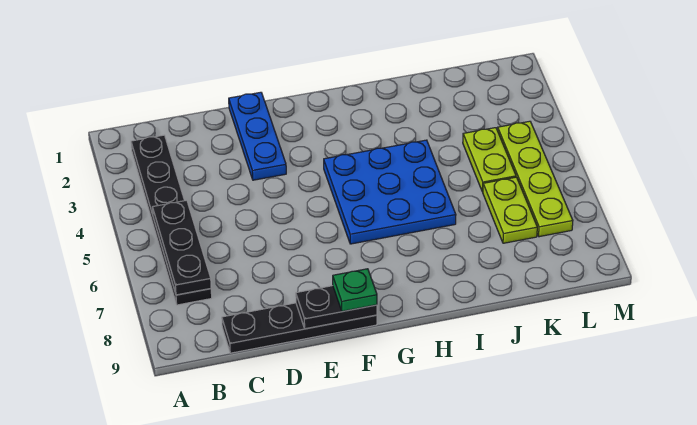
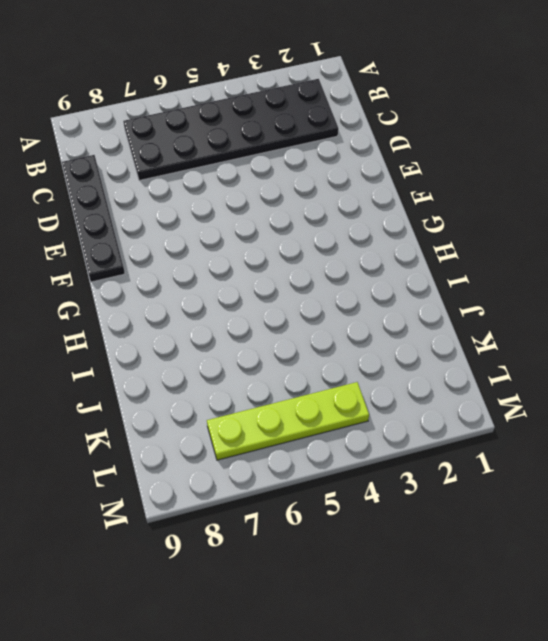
black 2x6 plate [123,79,338,181] -> black 1x6 plate [131,135,212,305]
none -> blue 1x3 plate [229,92,286,180]
none -> blue 3x3 plate [324,140,456,244]

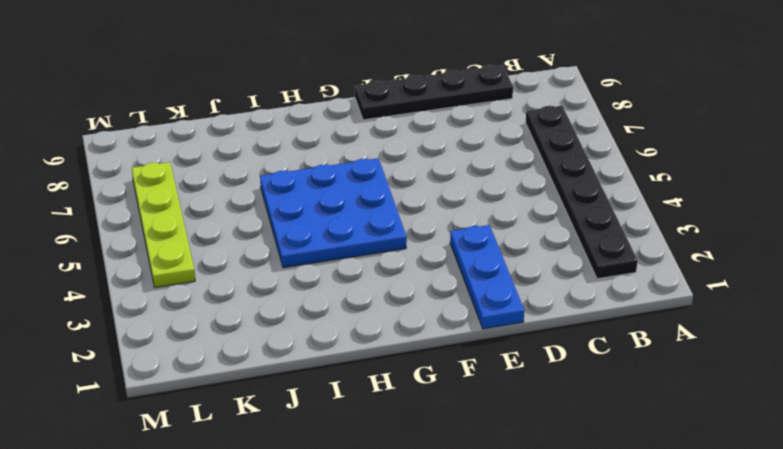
none -> lime 1x2 plate [463,128,516,192]
none -> lime 1x2 plate [483,177,537,243]

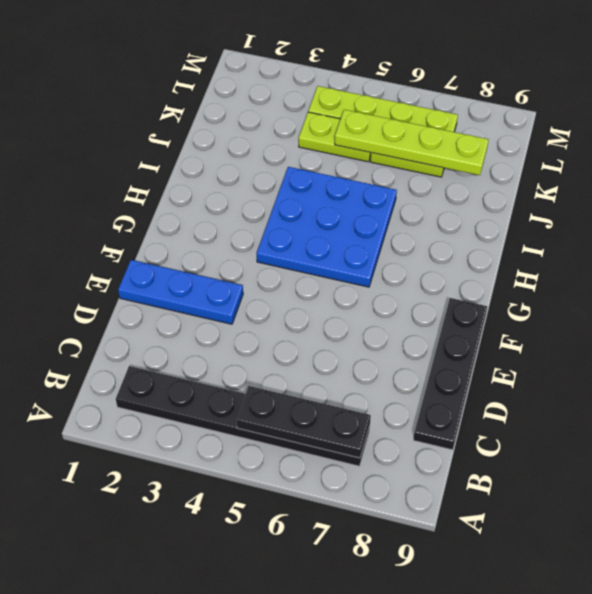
lime 1x4 plate [335,110,489,175] -> none
none -> black 1x2 plate [296,286,377,329]
none -> green 1x1 plate [333,269,377,311]

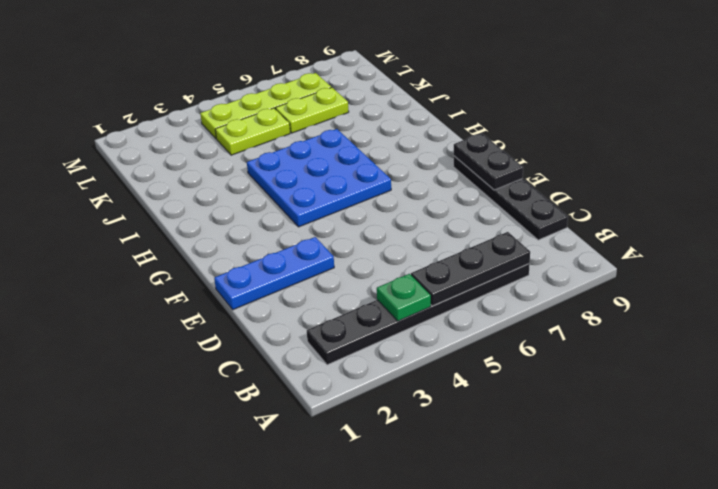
green 1x1 plate [377,274,431,321] -> green 1x1 plate moved to [333,269,377,311]

